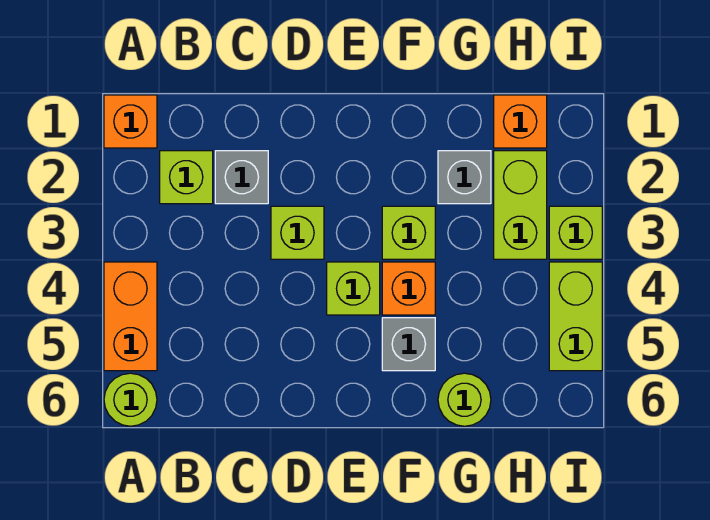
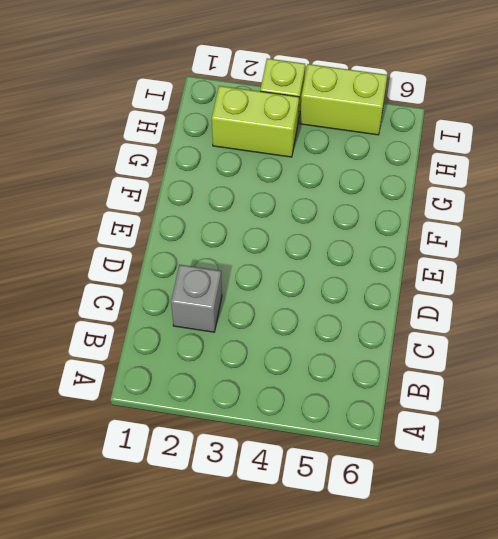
none -> orange 1x1 brick [104,95,157,148]
none -> orange 1x2 brick [104,262,157,371]
none -> lime 1x1 round brick [104,373,157,426]

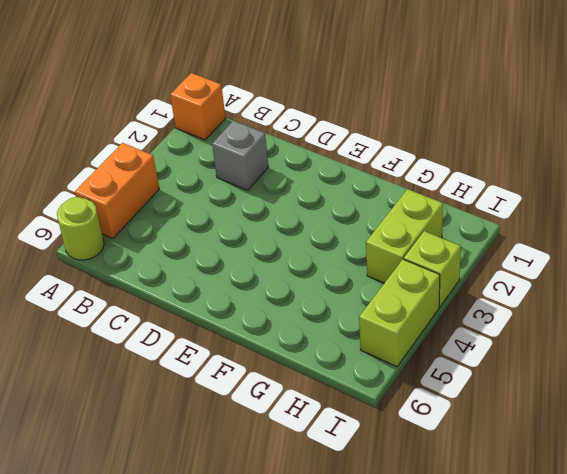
none -> lime 1x1 brick [160,151,213,204]
none -> lime 1x1 brick [271,206,324,259]
none -> lime 1x1 brick [327,262,380,315]

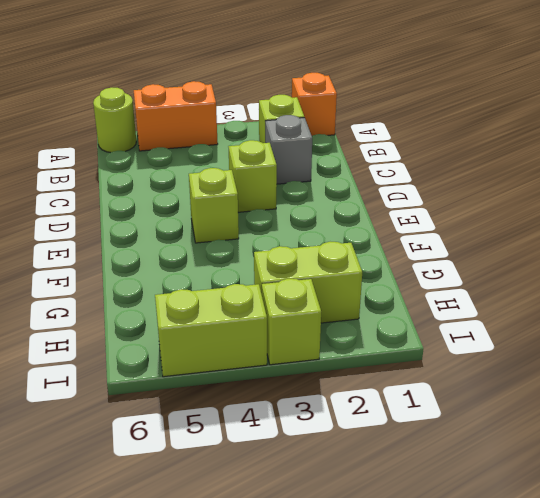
none -> lime 1x1 brick [382,206,435,259]
none -> orange 1x1 brick [382,262,435,315]
none -> grey 1x1 brick [382,318,435,371]

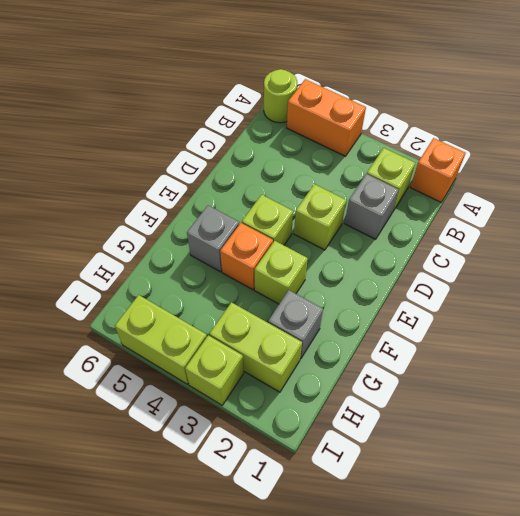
none -> lime 1x1 round brick [438,373,491,426]
none -> orange 1x1 brick [494,95,547,148]

